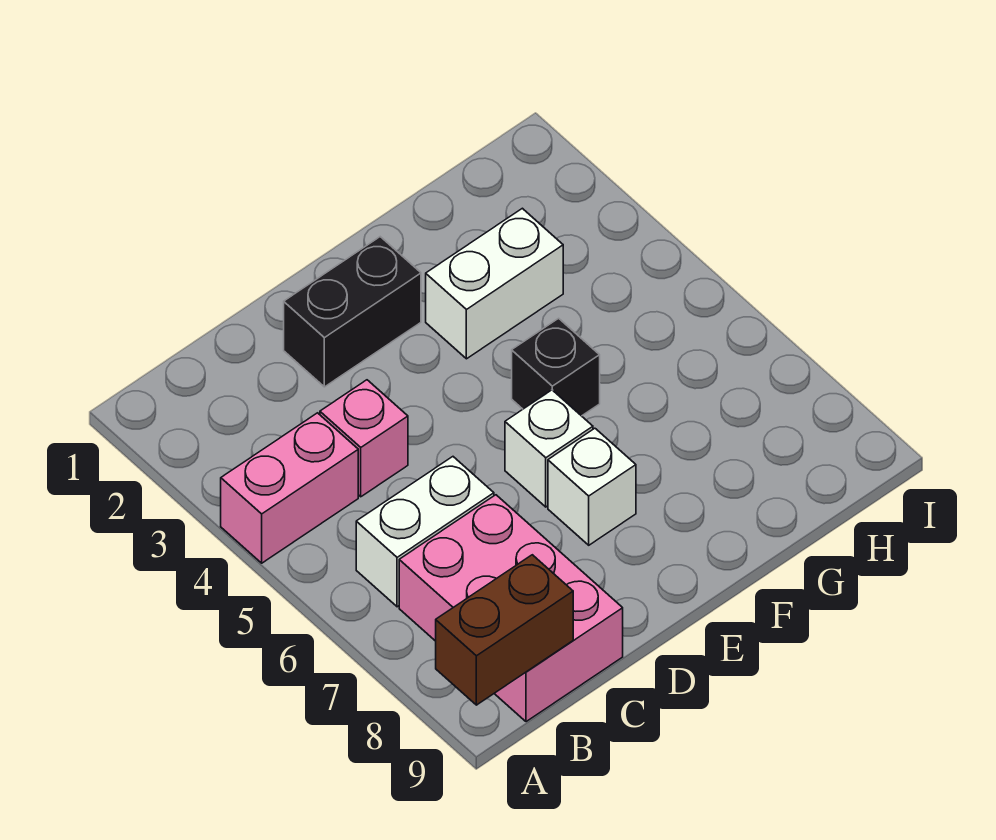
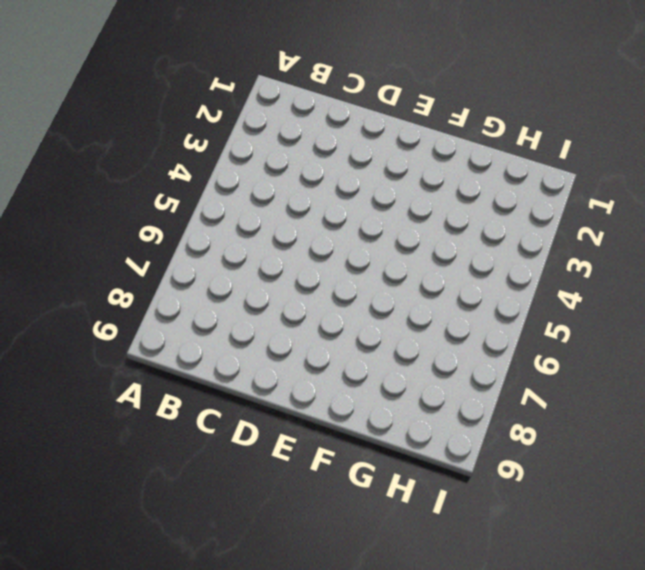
none -> pink 1x2 brick [221,413,358,563]
none -> white 1x2 brick [356,457,494,607]

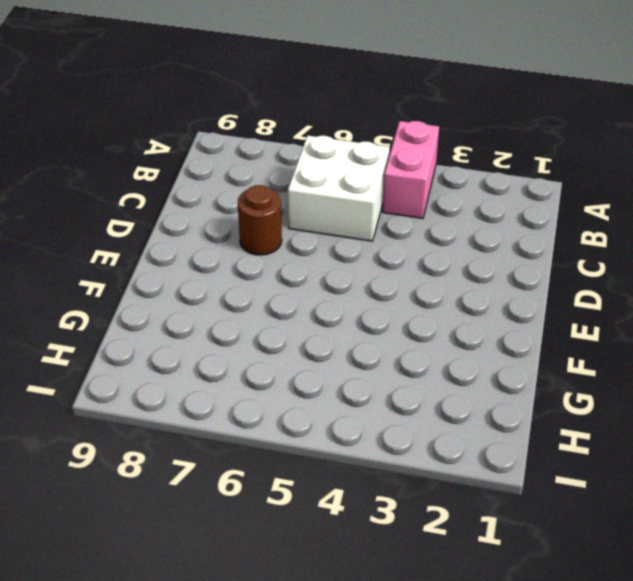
white 2x2 brick [288,136,390,241] -> white 1x2 brick [356,457,494,607]
brown 1x1 round brick [238,185,282,255] -> none
none -> pink 2x3 brick [399,495,623,722]
none -> pink 1x1 brick [320,380,408,497]

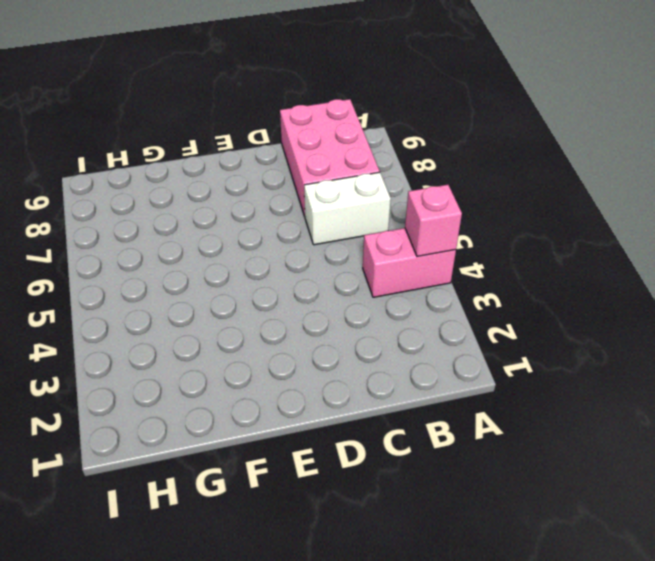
pink 1x1 brick [405,185,462,257] -> pink 1x1 brick moved to [320,380,408,497]
none -> black 1x2 brick [284,237,421,387]
none -> white 1x1 brick [505,390,593,507]

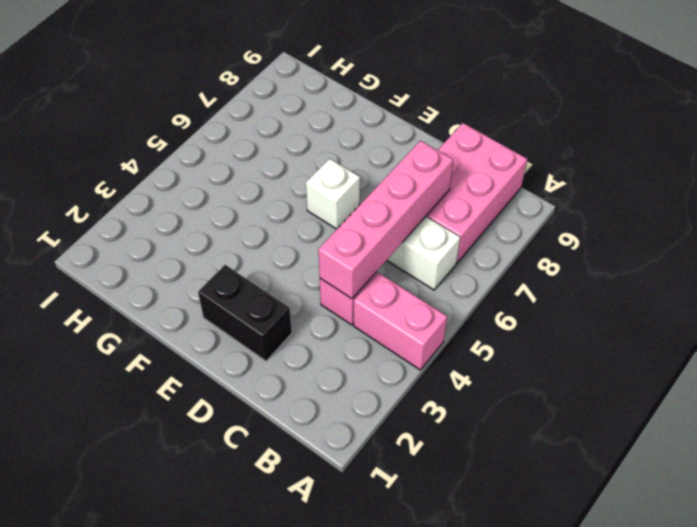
pink 1x4 brick [318,141,453,299] -> none
none -> white 1x1 brick [548,428,636,545]
none -> white 1x2 brick [426,208,563,359]

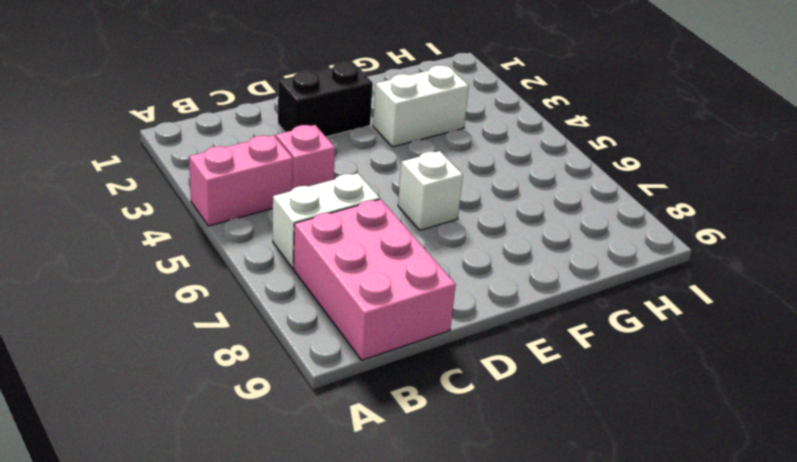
none -> white 1x1 brick [548,428,636,545]
none -> black 1x1 brick [512,318,600,416]

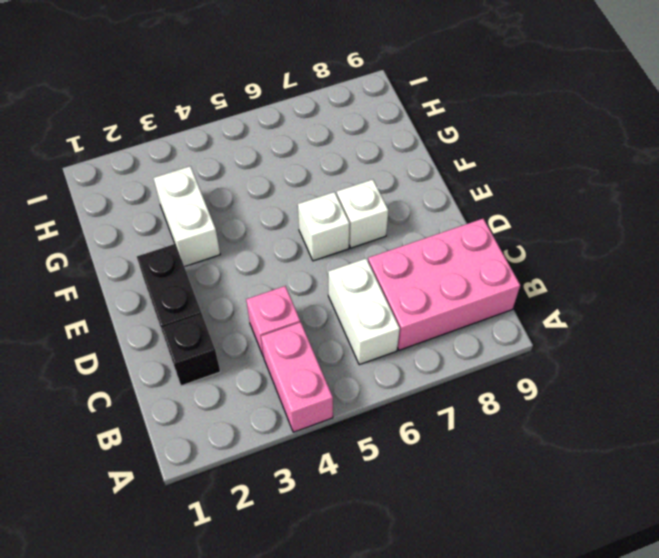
black 1x1 brick [162,314,220,386] -> black 1x1 brick moved to [512,318,600,416]
none -> brown 1x2 brick [436,555,573,705]

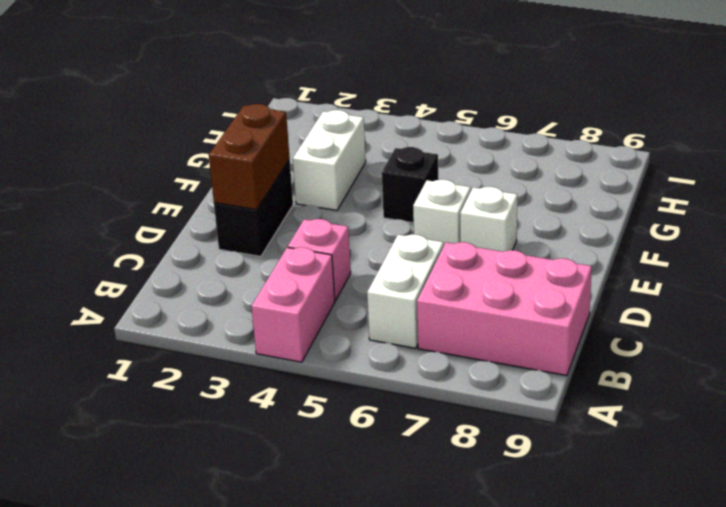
brown 1x2 brick [209,104,290,210] -> brown 1x2 brick moved to [436,555,573,705]

